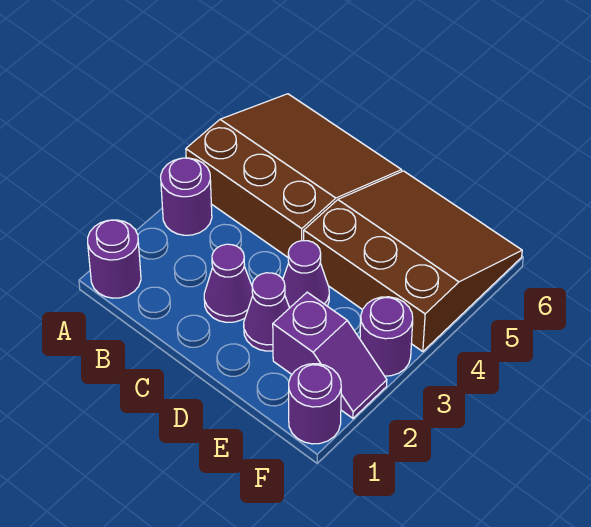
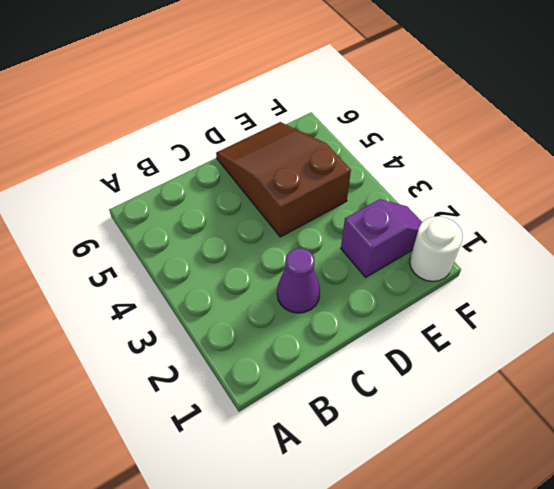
brown 2x3 slope [216,122,351,237] -> brown 3x3 slope [304,171,522,352]
white 1x1 round brick [410,216,463,281] -> purple 1x1 round brick [289,364,341,444]
none -> purple 1x1 round brick [88,220,141,298]
none -> purple 1x1 round brick [161,158,212,235]

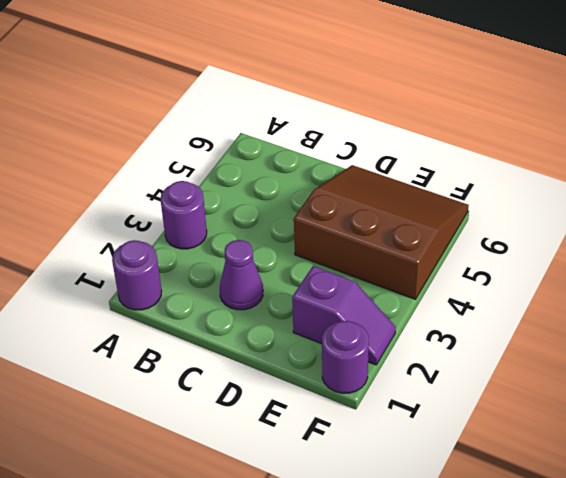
none -> brown 3x3 slope [186,94,402,257]
none -> purple 1x1 cone [244,273,289,351]

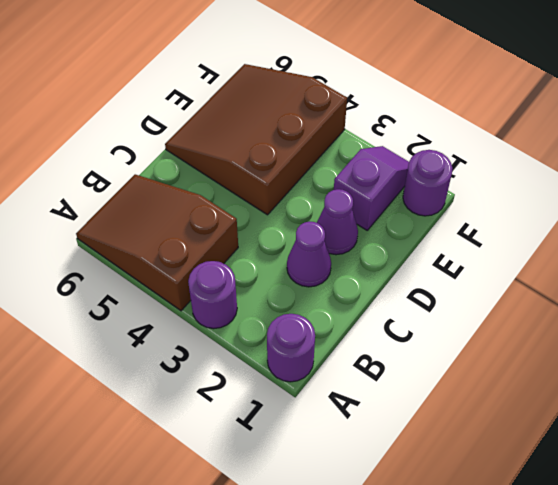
brown 2x3 slope [76,174,238,311] -> brown 3x3 slope [186,94,402,257]
none -> purple 1x1 cone [283,241,329,308]
none -> purple 1x1 round brick [360,297,413,376]

